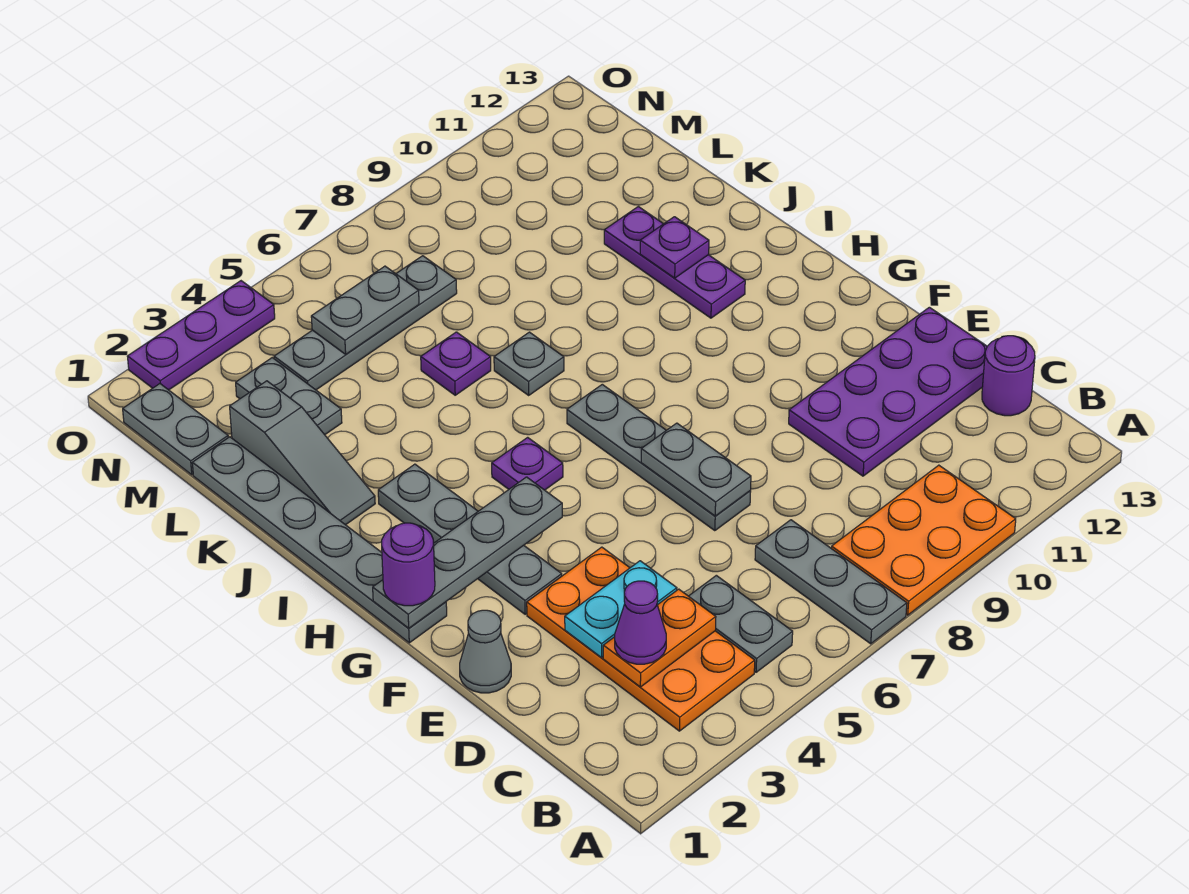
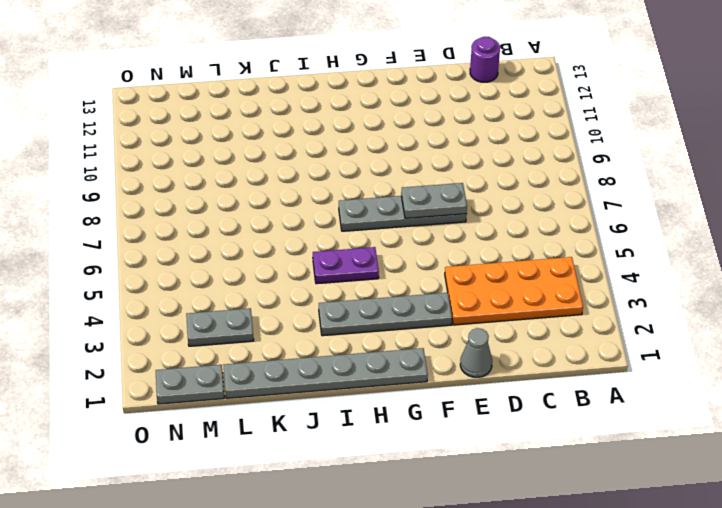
purple 1x2 plate [313,247,379,284] -> purple 1x1 plate [492,437,563,490]
none -> grey 1x3 plate [755,520,907,644]
none -> orange 2x3 plate [831,465,1016,615]
none -> grey 1x2 plate [689,575,793,672]

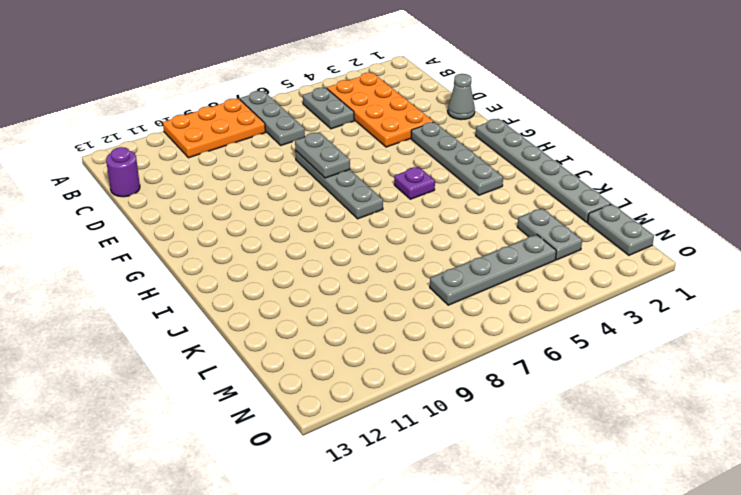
none -> purple 2x4 plate [789,307,987,476]
none -> purple 1x3 plate [604,207,745,318]
none -> grey 1x3 slope [230,381,375,525]

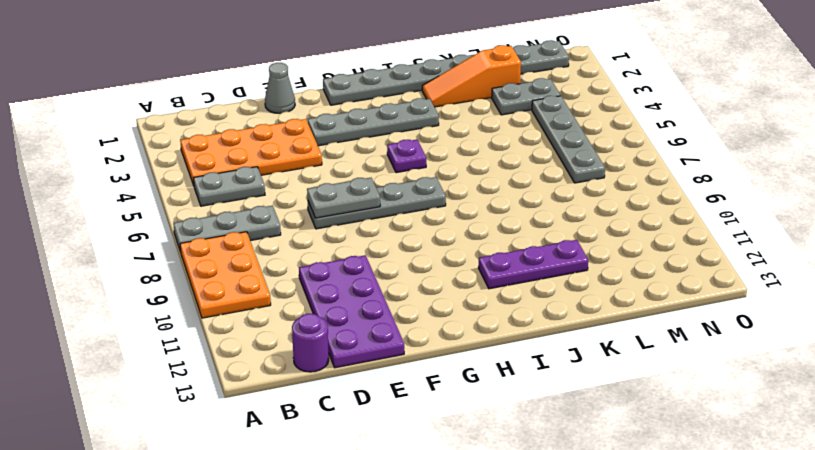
orange 1x3 slope [422,45,521,107] -> grey 1x3 slope [230,381,375,525]
none -> grey 1x1 plate [494,332,564,395]
none -> purple 1x1 plate [421,332,491,395]
none -> purple 1x3 plate [127,281,275,390]

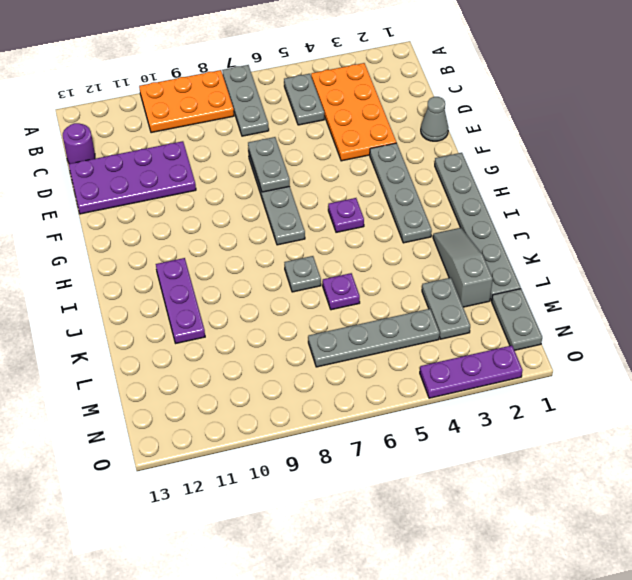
none -> orange 1x2 plate [603,589,716,687]
none -> cyan 1x2 plate [565,561,677,658]
none -> grey 1x4 plate [373,477,562,628]

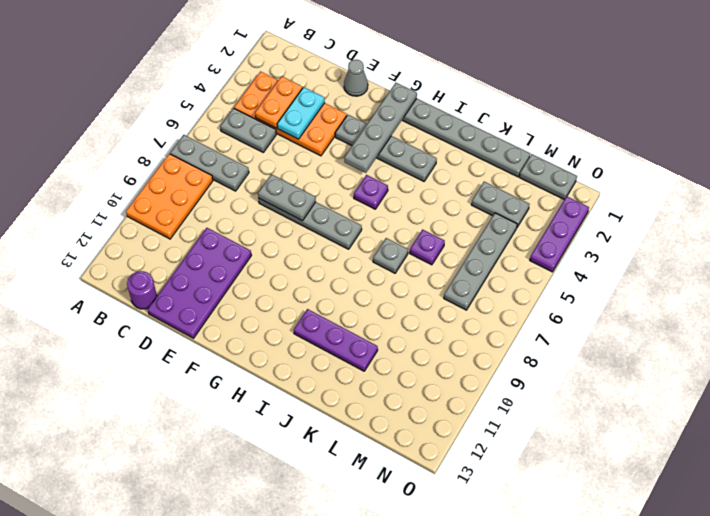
none -> grey 1x3 slope [230,381,375,525]
none -> purple 1x1 plate [640,217,709,278]
none -> grey 1x2 plate [311,266,419,354]

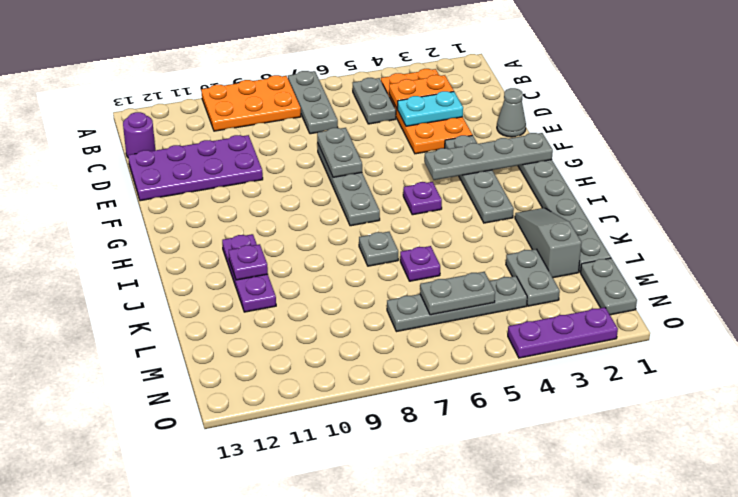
none -> purple 1x1 cone [615,581,666,664]
none -> purple 1x1 round brick [382,523,435,606]

